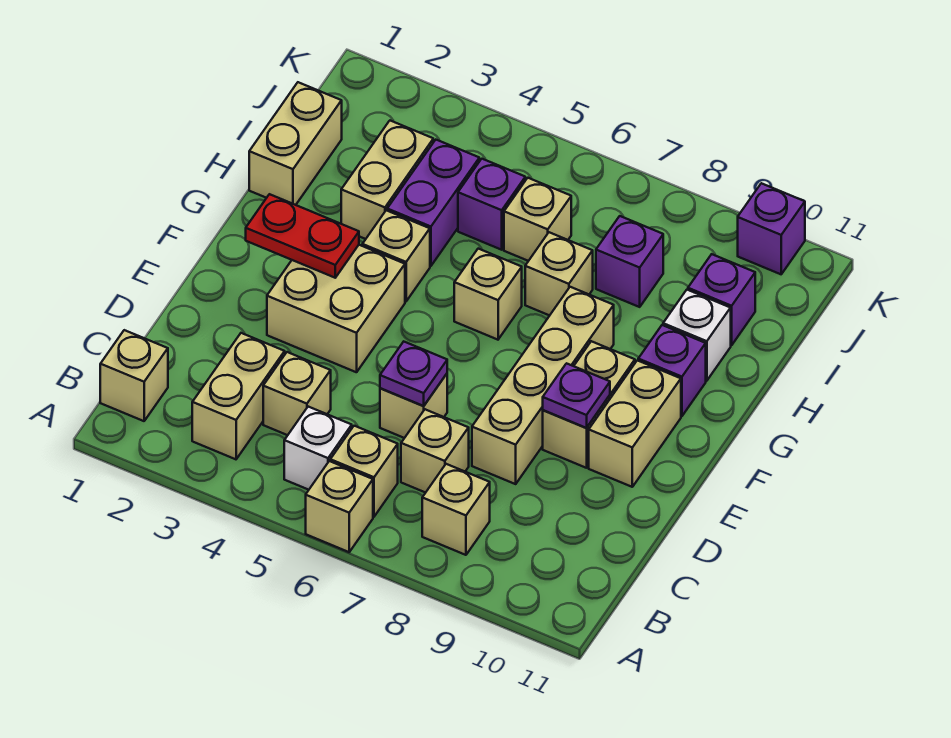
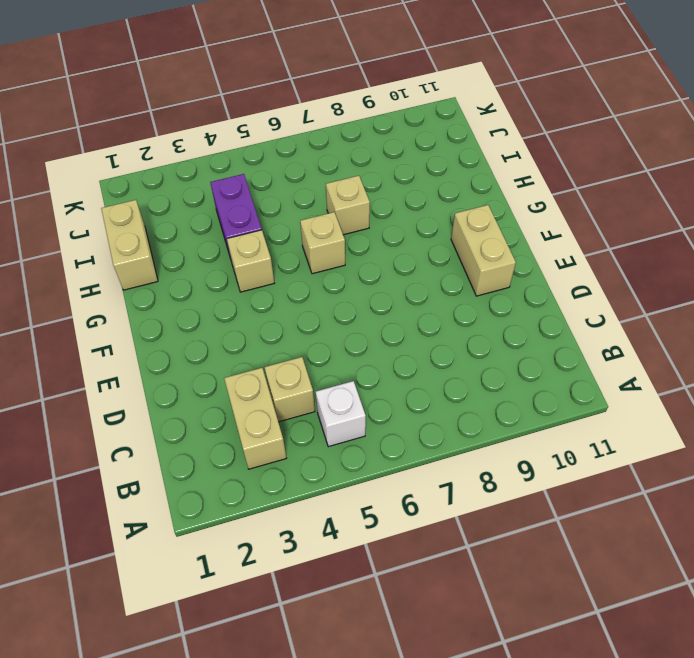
none -> tan 1x1 brick [306,461,373,552]
none -> tan 1x1 brick [100,330,168,421]
none -> tan 1x1 brick [330,426,398,517]

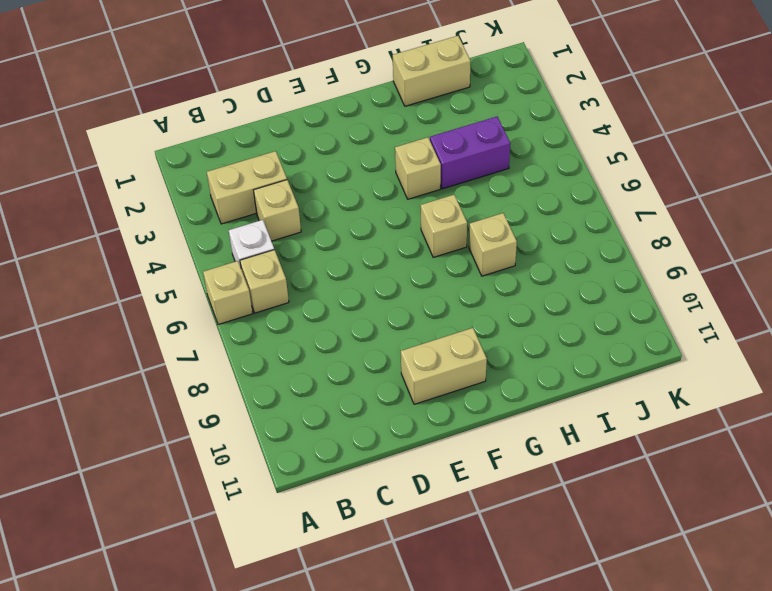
none -> tan 1x1 brick [100,330,168,421]
none -> tan 1x1 brick [422,464,490,555]
none -> tan 1x1 brick [401,409,469,493]

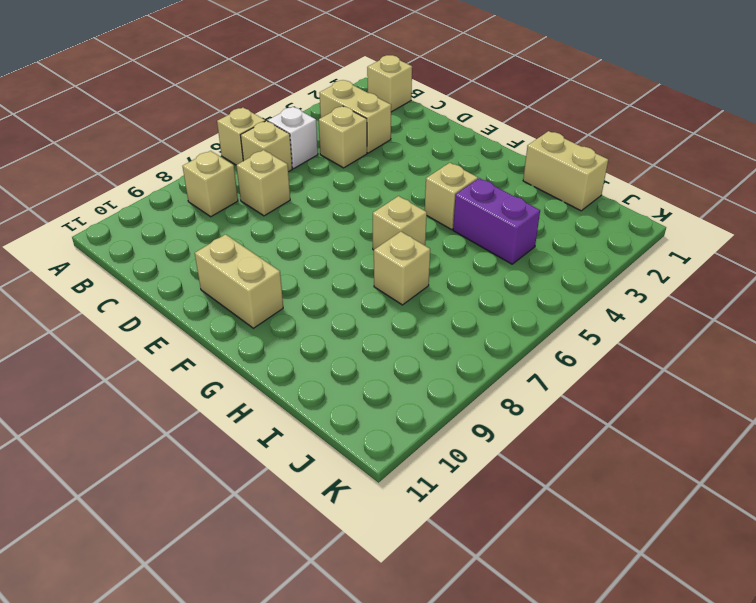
none -> tan 1x1 brick [380,374,447,438]
none -> tan 1x4 brick [472,287,614,484]
none -> tan 2x2 brick [267,245,405,372]

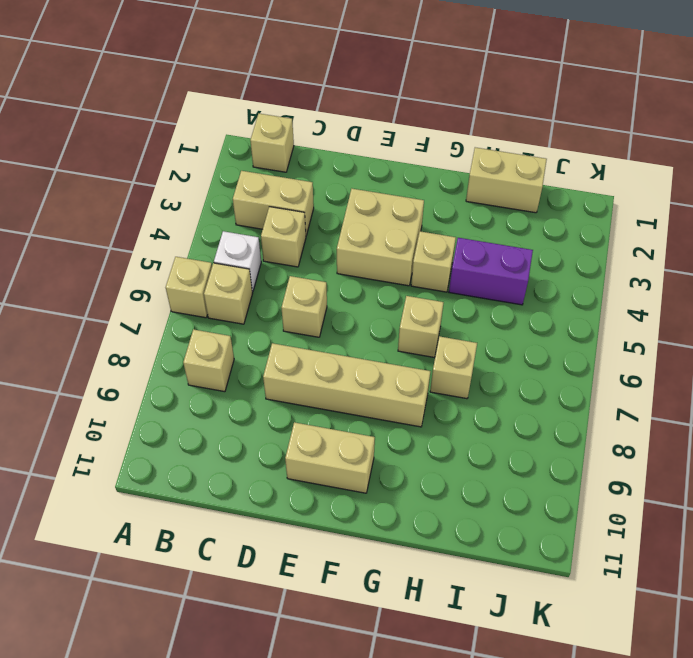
none -> tan 1x1 brick [401,409,469,493]
none -> tan 1x2 brick [543,341,635,468]
none -> purple 1x1 brick [638,325,706,416]

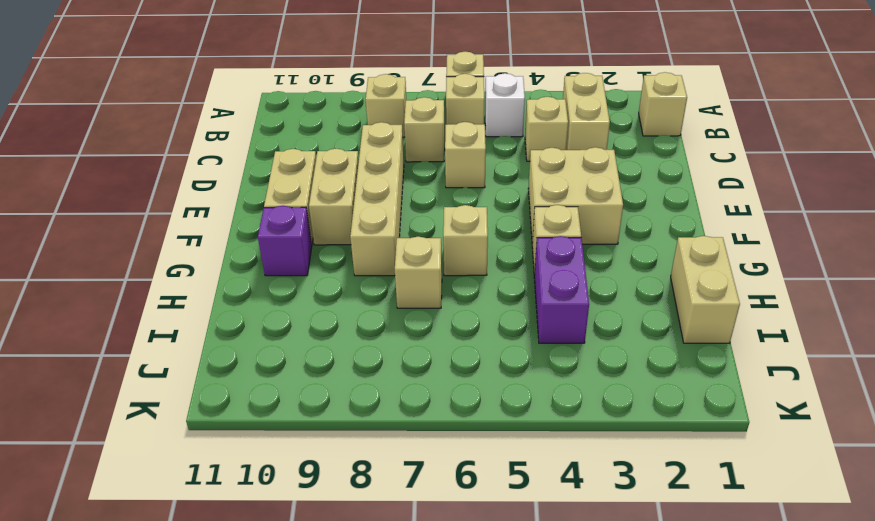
none -> tan 1x2 brick [341,121,433,239]
none -> white 1x1 brick [663,290,731,381]
none -> purple 1x1 brick [458,159,525,250]

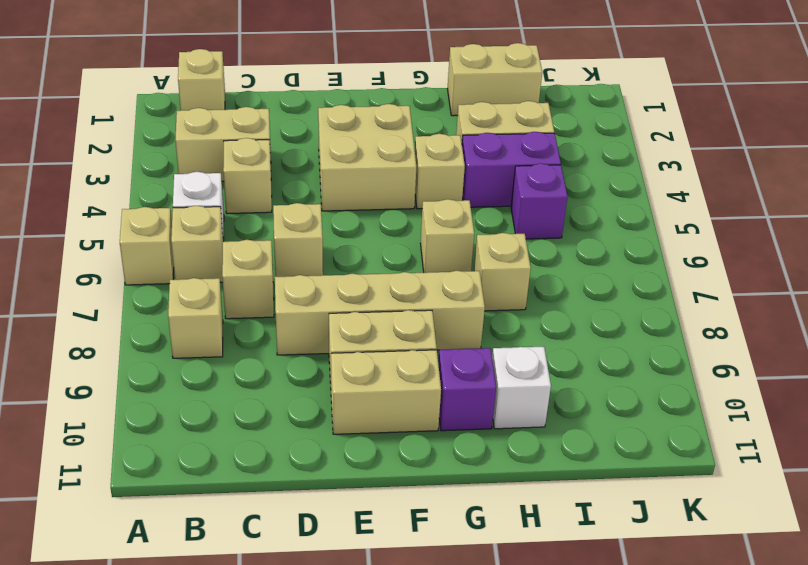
none -> tan 1x1 brick [504,178,571,261]
none -> purple 1x1 brick [596,216,663,307]
none -> purple 1x1 brick [688,254,755,345]

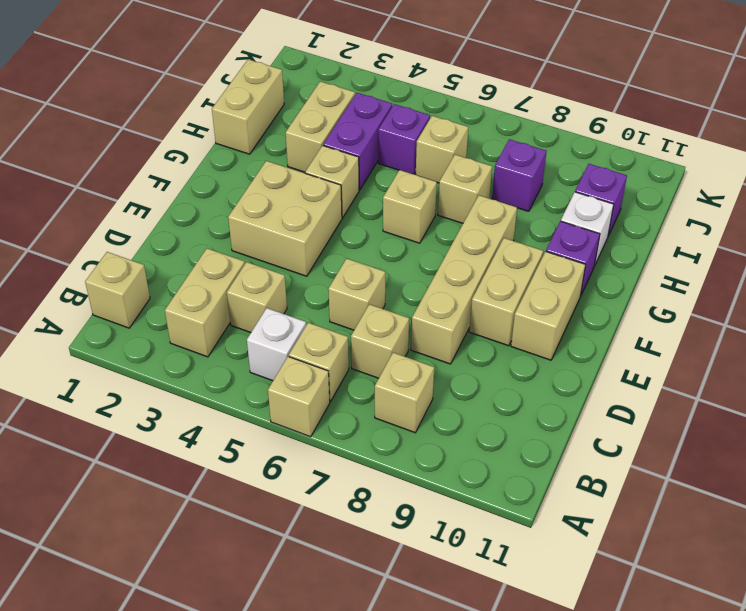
none -> purple 1x1 brick [738,183,805,274]
none -> purple 1x1 plate [380,342,447,406]
none -> purple 1x1 plate [543,363,610,428]

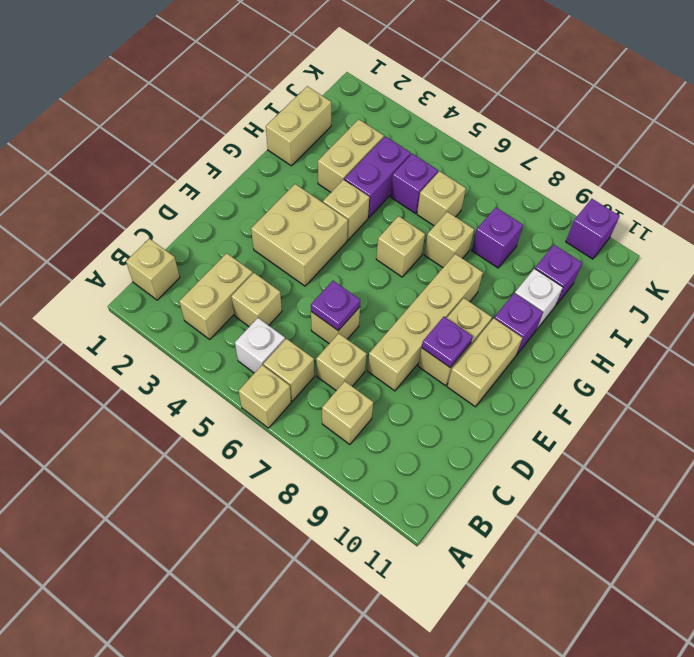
none -> red 1x2 plate [246,194,359,278]

